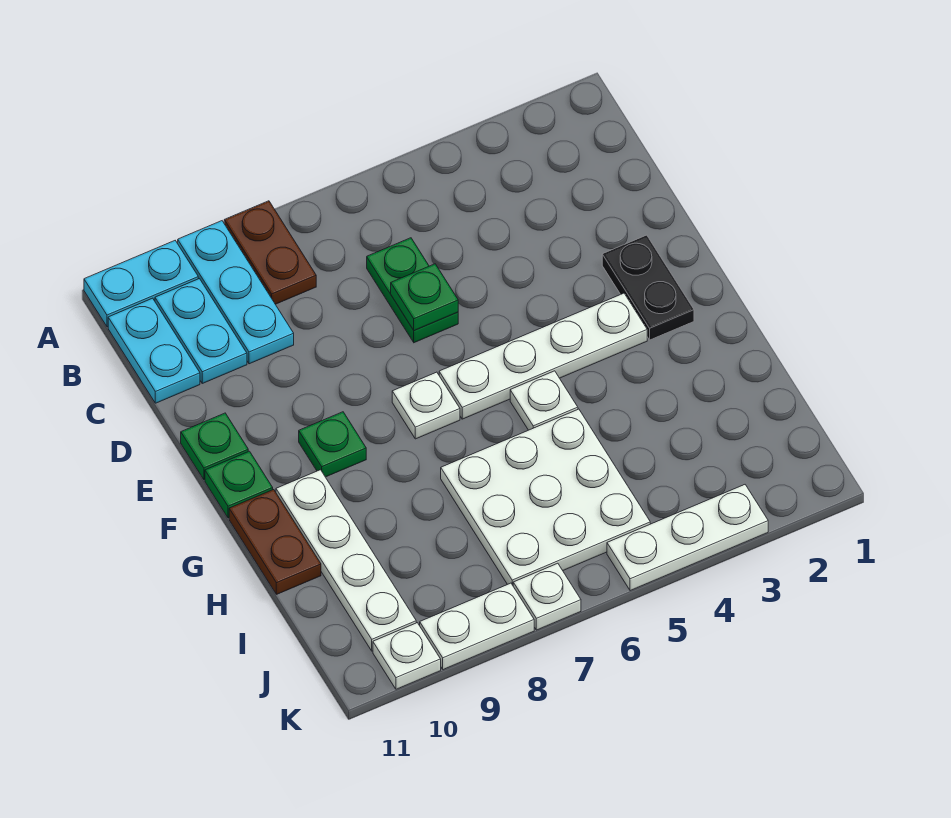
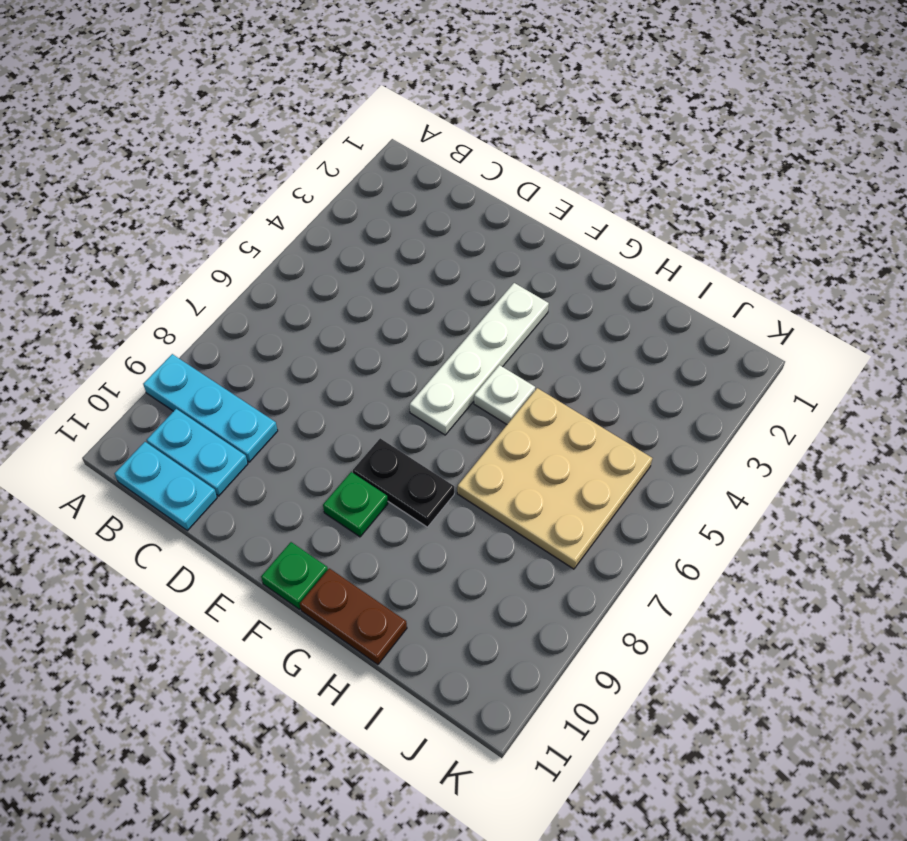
black 1x2 plate [353,438,454,527] -> black 1x2 plate moved to [602,235,694,340]
tan 3x3 plate [457,388,652,569] -> white 3x3 plate [441,409,650,585]
none -> brown 1x2 plate [224,201,316,304]
none -> cyan 1x2 plate [84,241,198,327]
none -> green 1x2 plate [367,238,458,343]

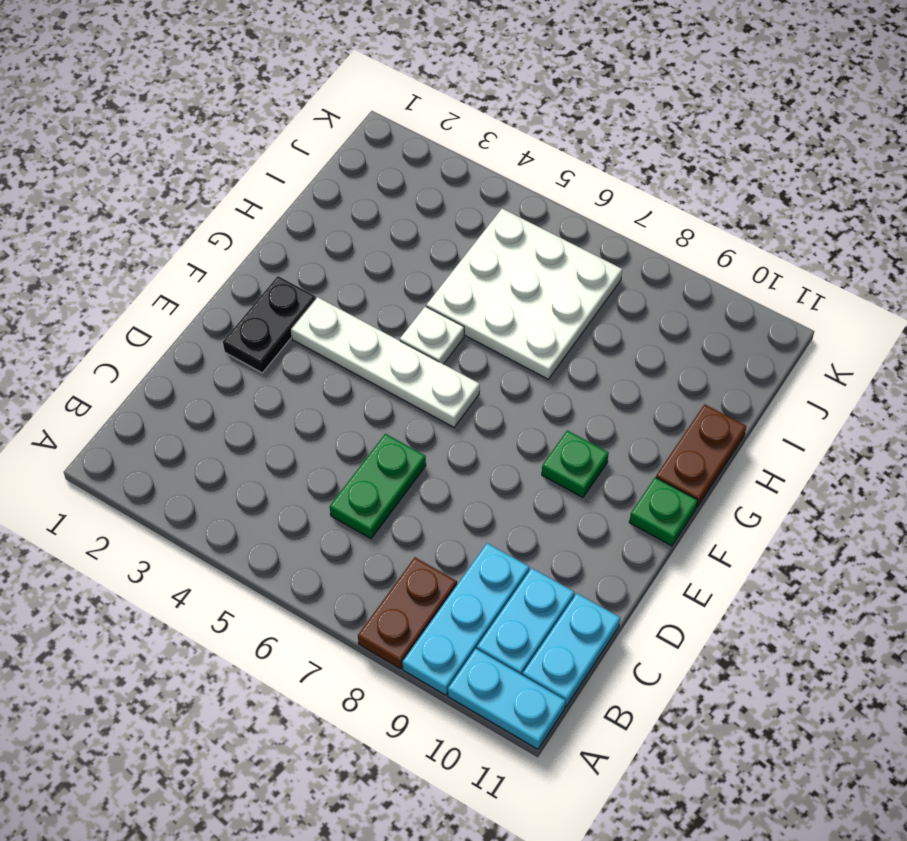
none -> green 1x1 plate [181,413,248,480]
none -> white 1x1 plate [392,372,460,439]
none -> white 1x4 plate [276,470,416,651]

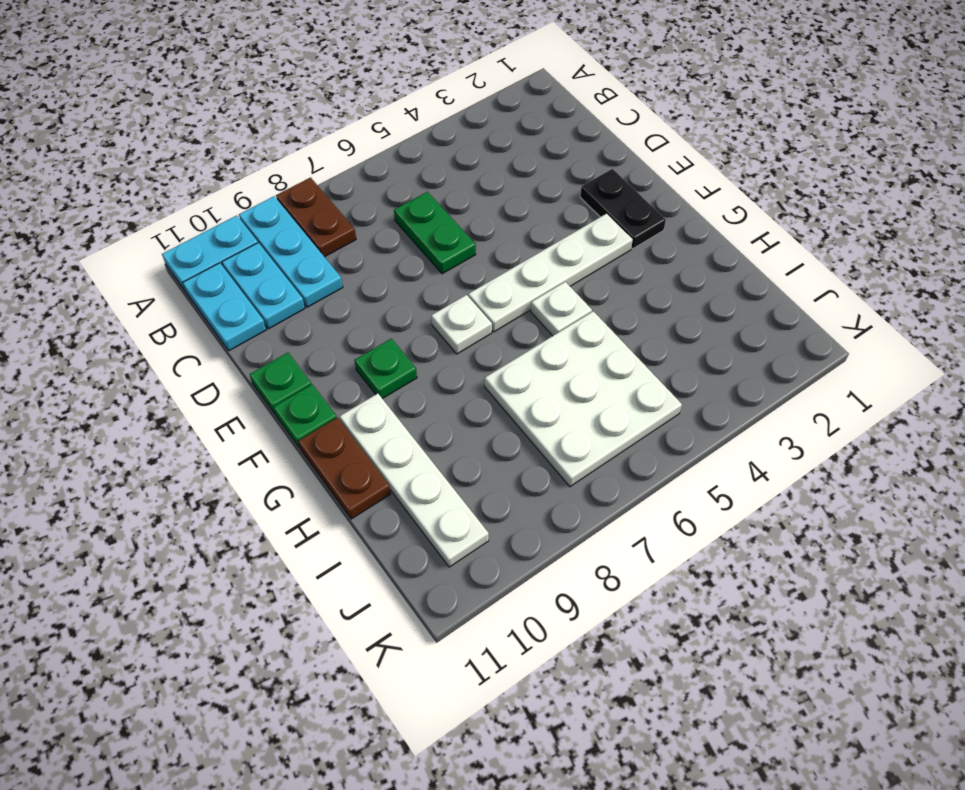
none -> white 1x3 plate [607,485,768,591]
none -> white 1x1 plate [513,563,581,630]
none -> white 1x2 plate [420,583,534,670]

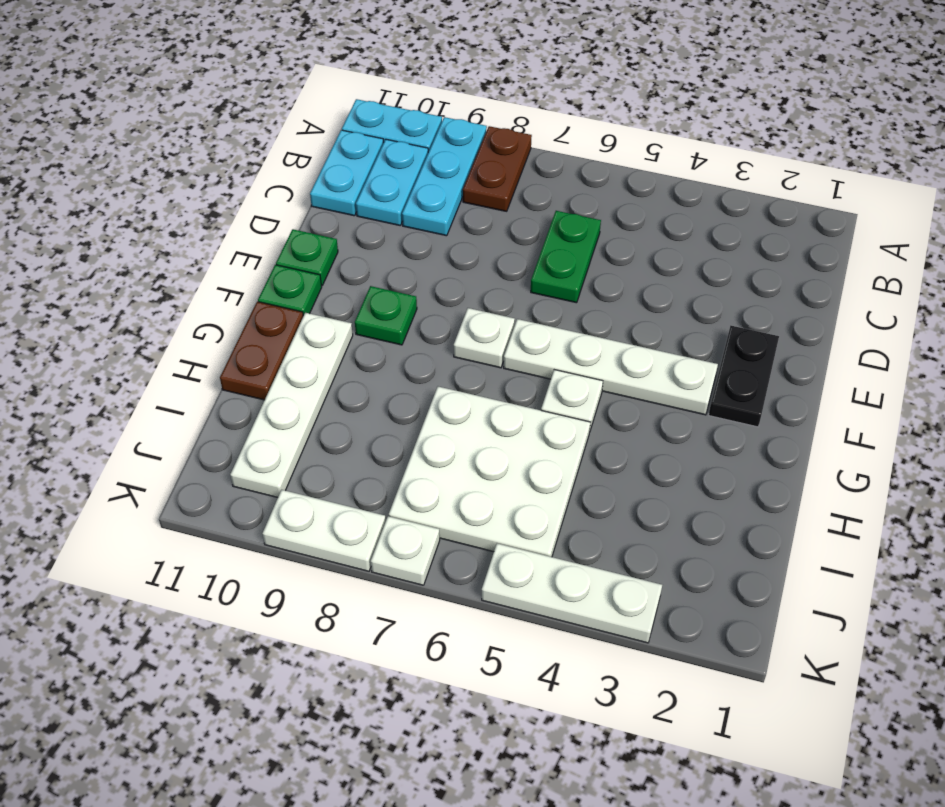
none -> white 1x1 plate [373,623,441,689]
none -> green 1x1 plate [391,264,458,331]

